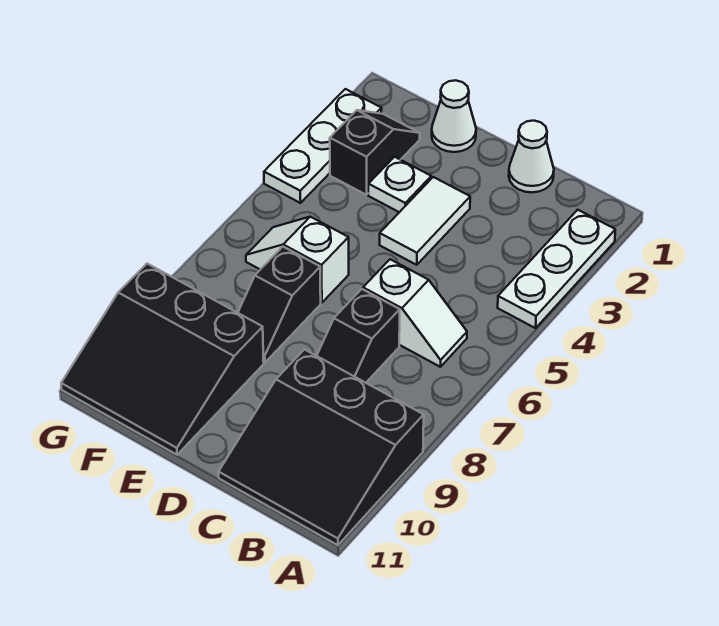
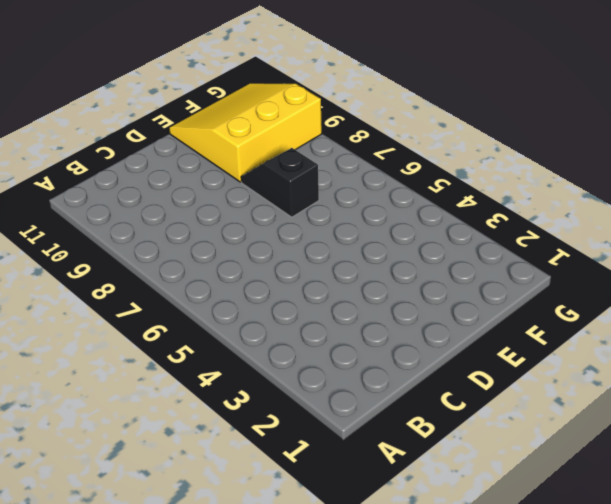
yellow 3x3 slope [169,83,322,182] -> black 3x3 slope [61,264,264,455]
none -> white 1x3 plate [498,210,615,328]
none -> black 3x3 slope [219,350,424,545]
none -> white 1x2 slope [363,259,467,367]

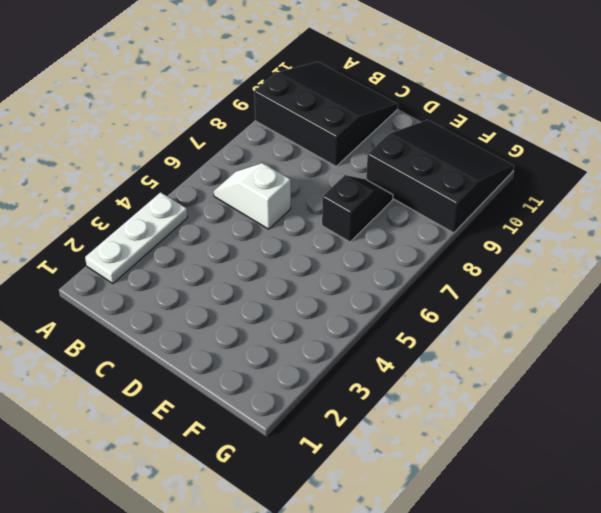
none -> white 1x1 cone [509,121,554,192]
none -> black 1x2 slope [317,289,400,383]
none -> white 1x2 tile [380,177,470,265]

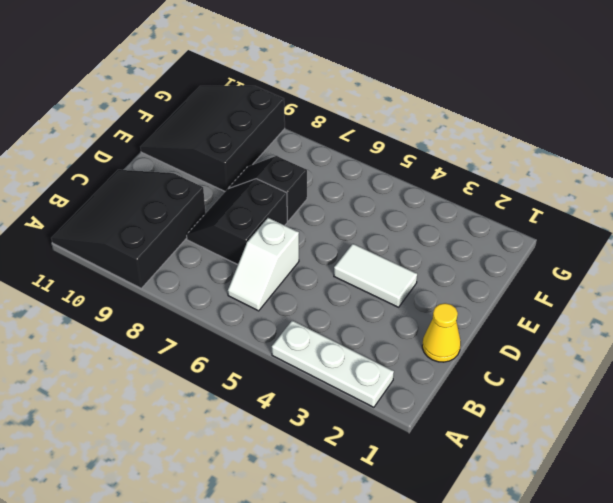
yellow 1x1 cone [422,303,461,362] -> white 1x1 cone [509,121,554,192]
black 2x2 slope [187,179,287,265] -> black 1x2 slope [317,289,400,383]
none -> white 1x1 cone [432,80,476,152]
none -> white 1x1 plate [368,157,431,212]
none -> white 1x2 slope [246,217,349,303]

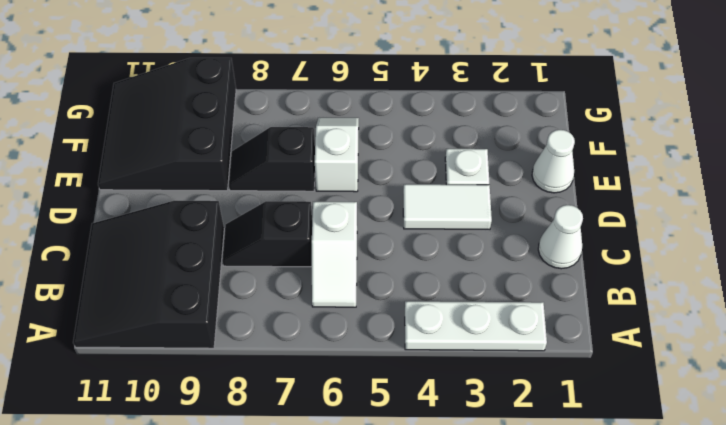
none -> black 1x2 slope [330,110,420,195]
none -> white 1x3 plate [264,89,382,203]

